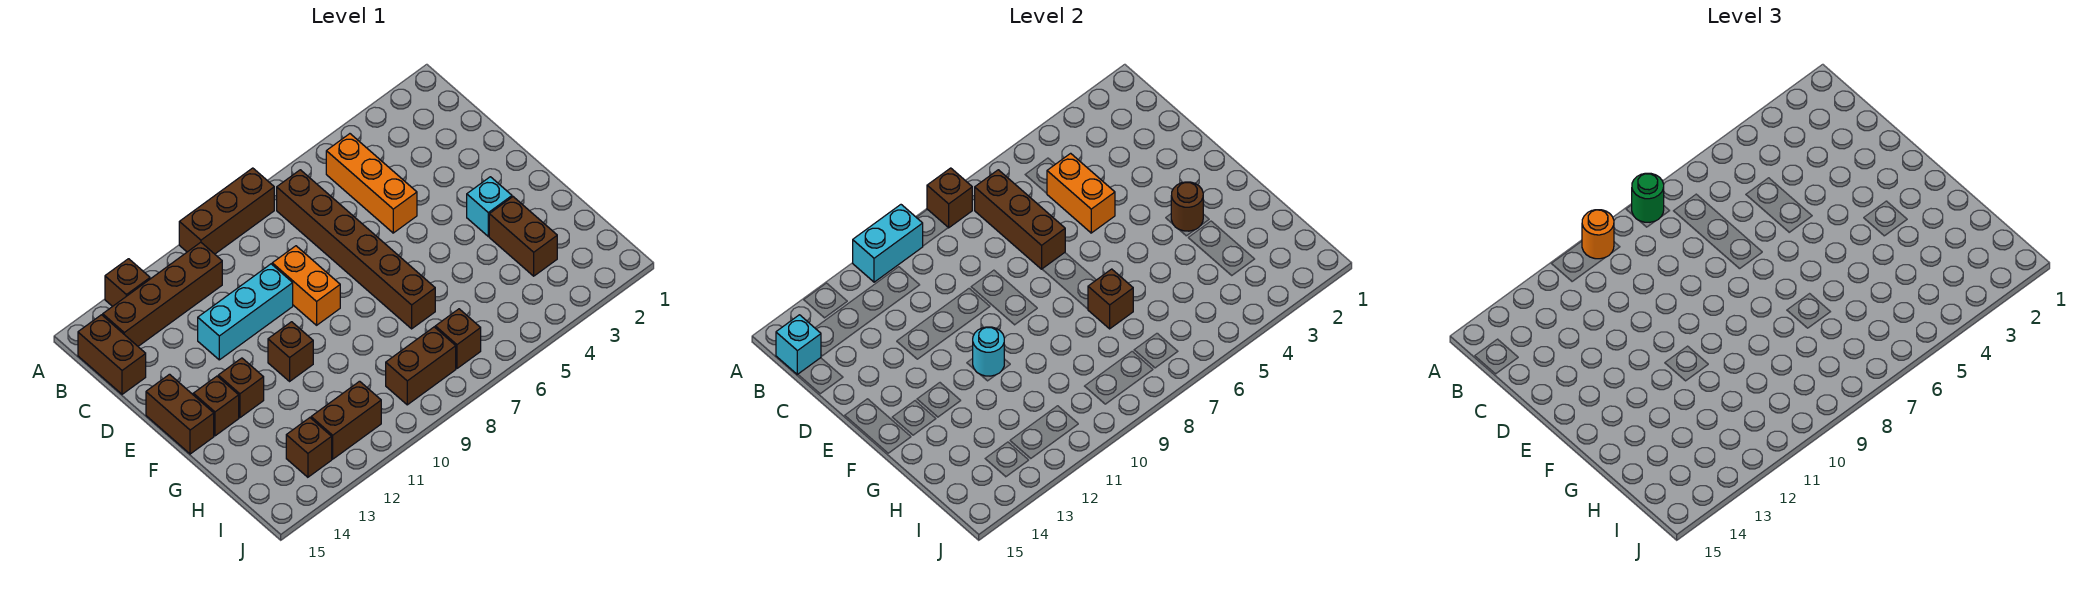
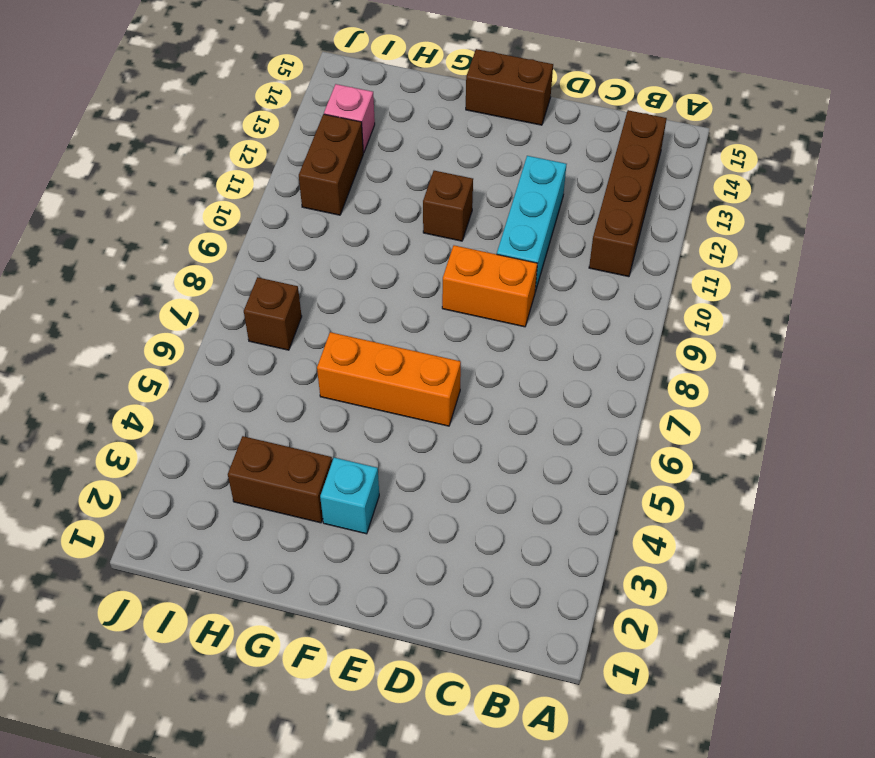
orange 1x3 brick [317,332,461,426] -> orange 1x3 brick moved to [326,134,417,233]
pink 1x1 brick [324,84,375,153] -> brown 1x1 brick [286,418,332,477]
none -> brown 1x3 brick [179,168,274,254]
none -> brown 1x1 brick [105,259,150,306]
none -> brown 1x6 brick [277,170,435,329]

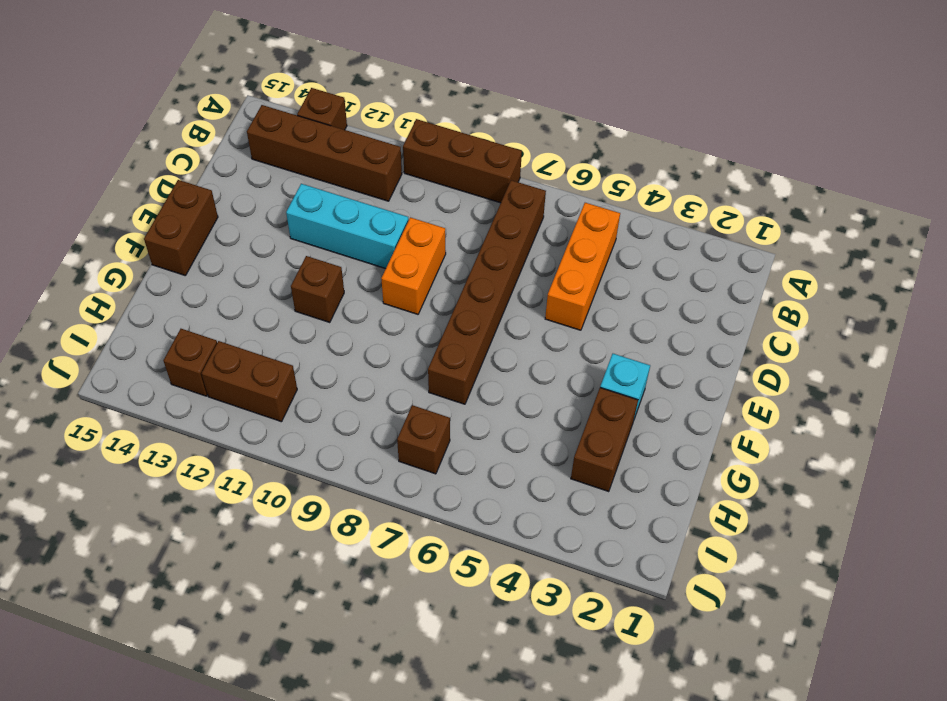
none -> brown 1x2 brick [78,315,146,394]
none -> brown 1x1 brick [218,358,264,418]
none -> brown 1x1 brick [193,376,239,436]

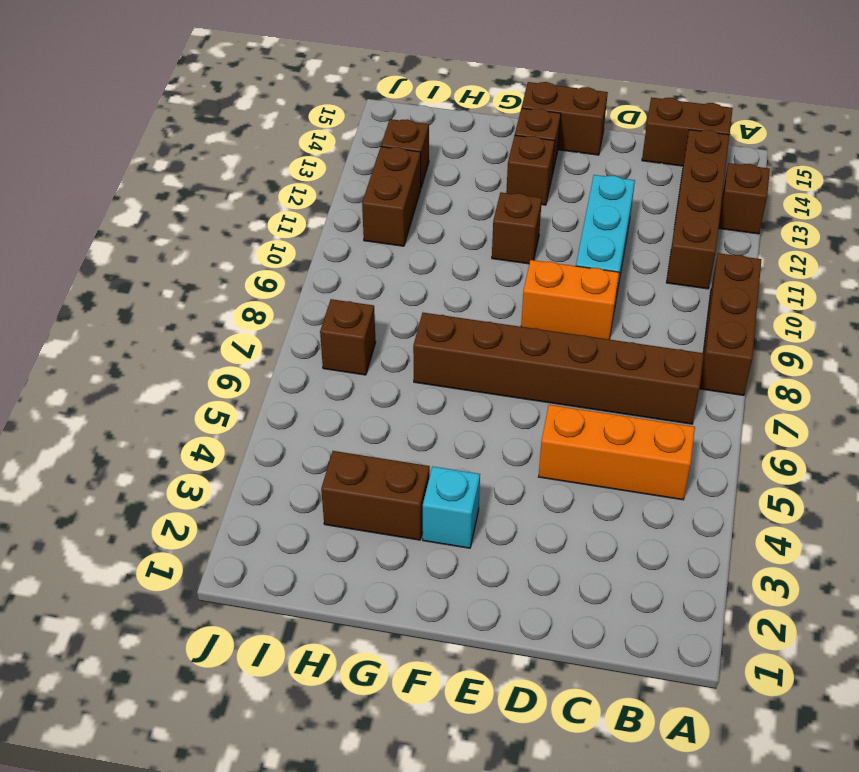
none -> brown 1x2 brick [386,327,456,405]
none -> brown 1x1 brick [927,168,972,228]
none -> cyan 1x2 brick [853,205,923,282]

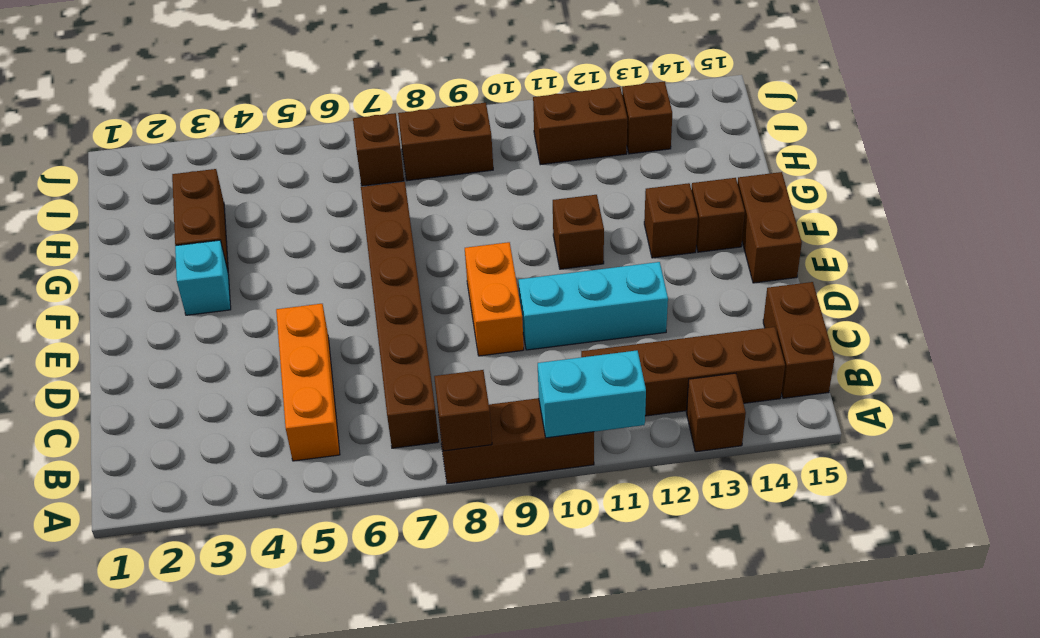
none -> brown 1x3 brick [975,170,1065,269]
none -> cyan 1x1 brick [776,315,821,375]
none -> orange 1x2 brick [1047,153,1115,233]

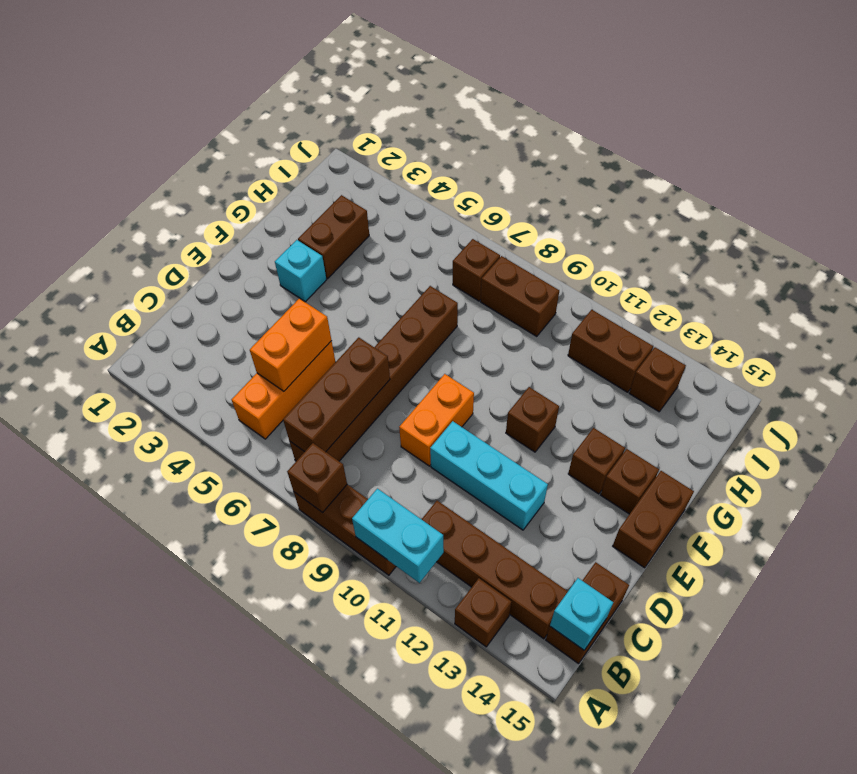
none -> brown 1x1 round brick [1171,182,1203,231]
none -> cyan 1x1 round brick [973,327,1004,376]
none -> brown 1x1 brick [1088,269,1133,329]

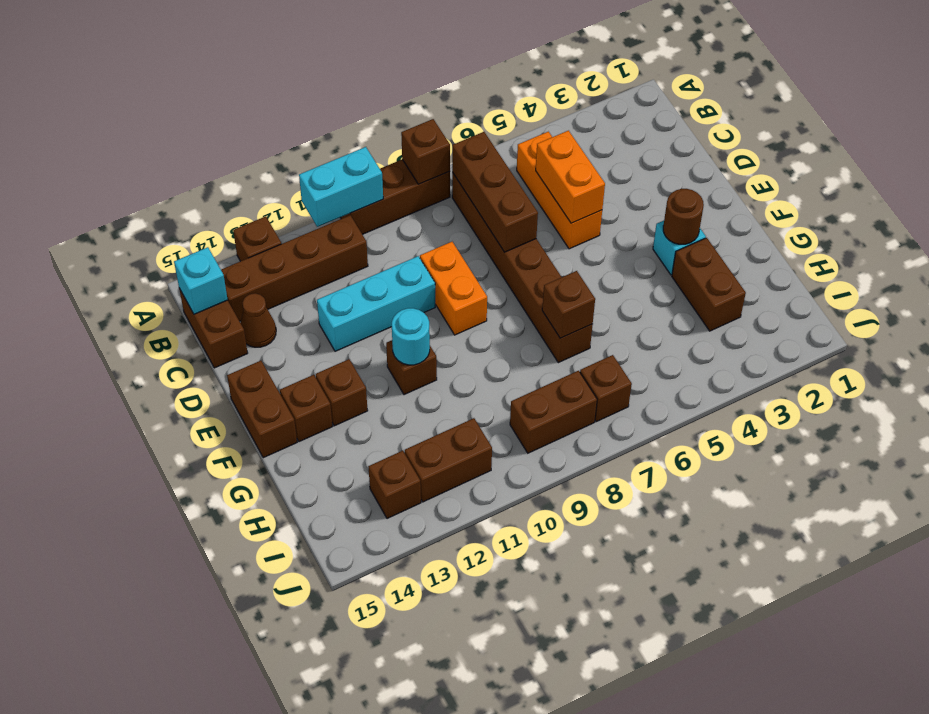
brown 1x1 cone [241,293,276,347] -> none
none -> green 1x1 round brick [1632,173,1664,222]
none -> orange 1x1 round brick [1582,210,1614,259]

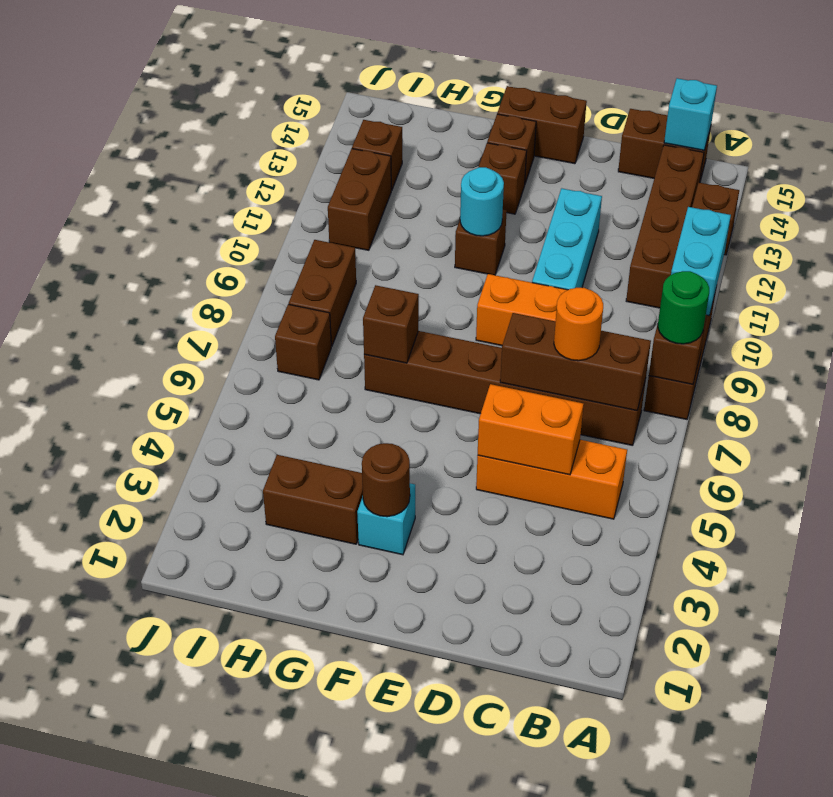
orange 1x1 round brick [554,288,603,361] -> orange 1x1 round brick moved to [1582,210,1614,259]

